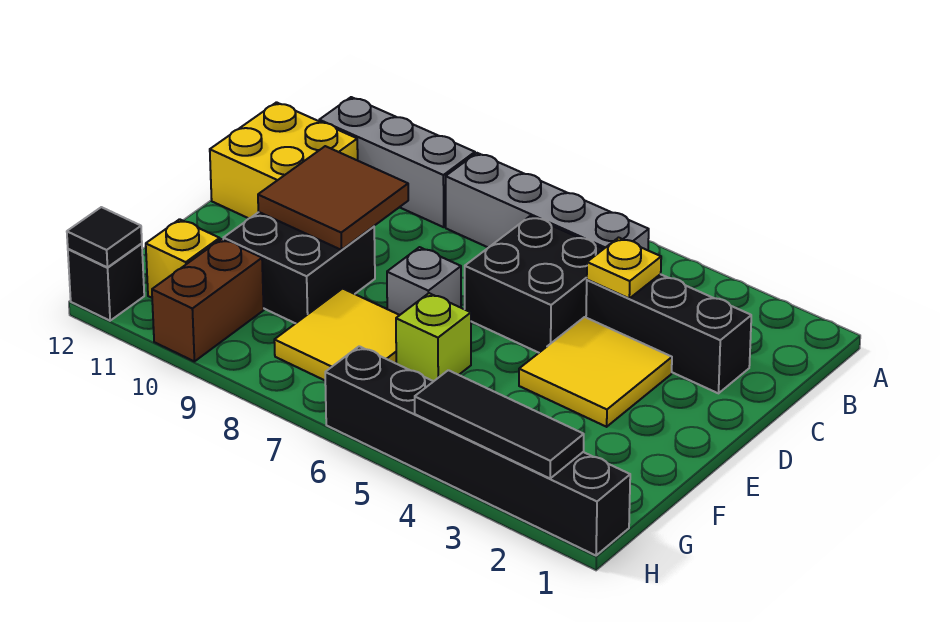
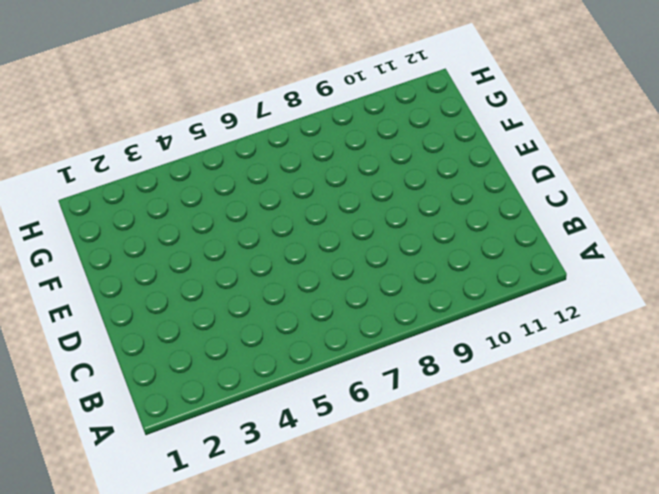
none -> grey 1x4 brick [446,153,649,250]
none -> grey 1x3 brick [319,97,475,227]
none -> black 1x3 brick [586,274,751,393]

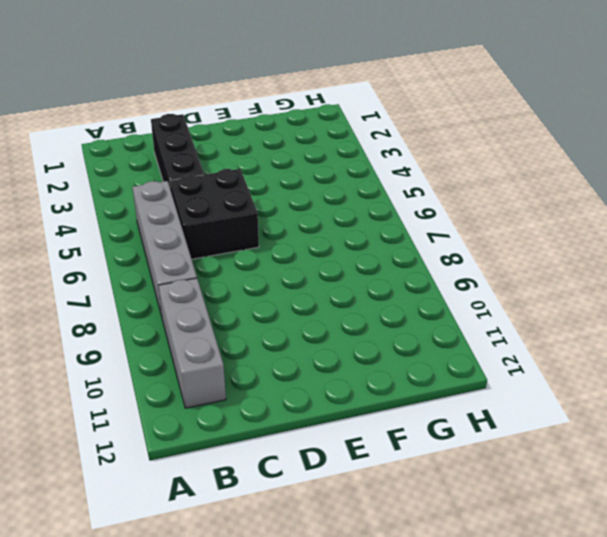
none -> yellow 2x2 brick [210,102,358,219]
none -> yellow 2x2 tile [519,317,672,427]
none -> grey 1x1 brick [387,247,461,315]

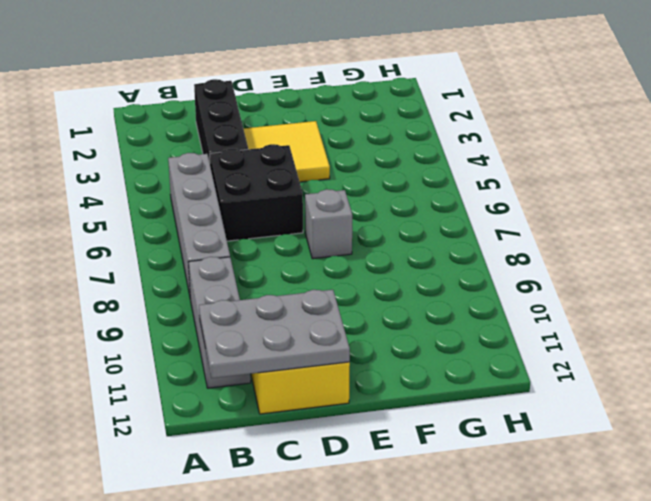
grey 2x3 plate [199,290,350,378] -> none
none -> black 2x2 brick [223,212,375,323]
none -> lime 1x1 brick [396,293,471,381]
none -> yellow 2x2 tile [274,289,399,380]

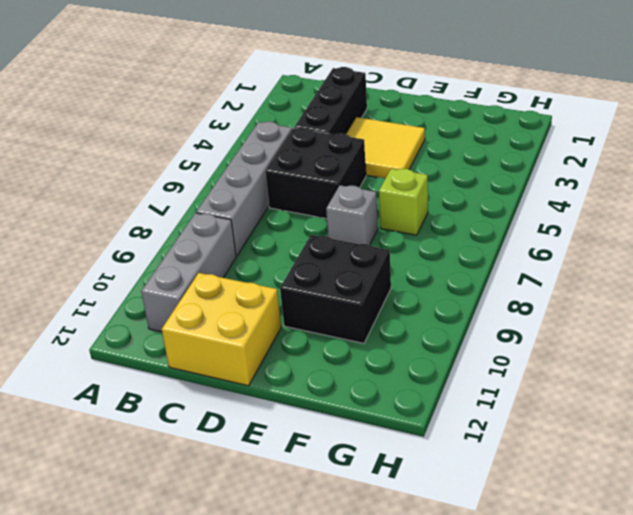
none -> yellow 2x2 tile [274,289,399,380]
none -> brown 1x2 brick [152,239,264,361]
none -> yellow 1x1 brick [146,219,220,298]

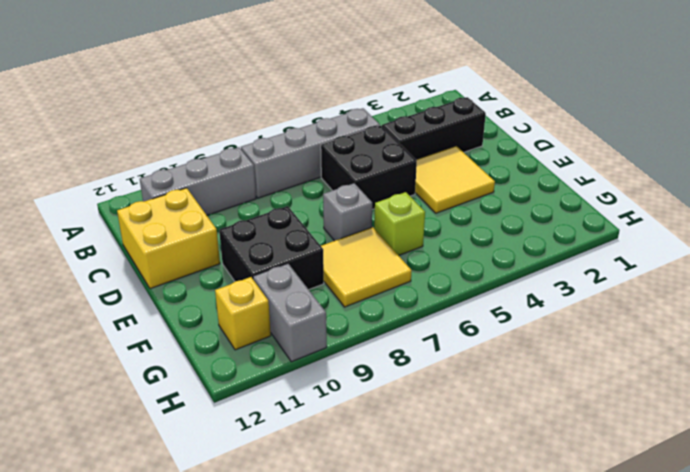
grey 1x2 brick [253,264,327,362] -> brown 1x2 brick [152,239,264,361]
none -> black 1x6 brick [325,346,630,555]
none -> black 1x1 brick [68,244,144,321]
none -> yellow 1x1 plate [587,238,661,298]

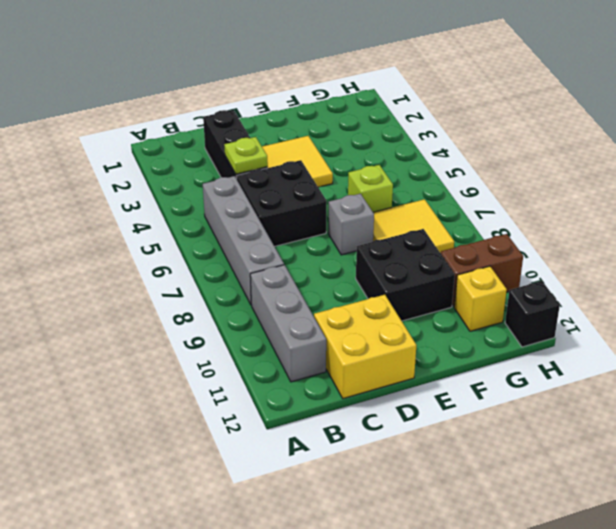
lime 1x1 plate [224,137,268,174] -> yellow 1x1 plate [587,238,661,298]
none -> black 1x6 brick [325,346,630,555]
none -> brown 2x2 tile [258,146,408,250]
none -> black 1x3 tile [415,370,584,478]

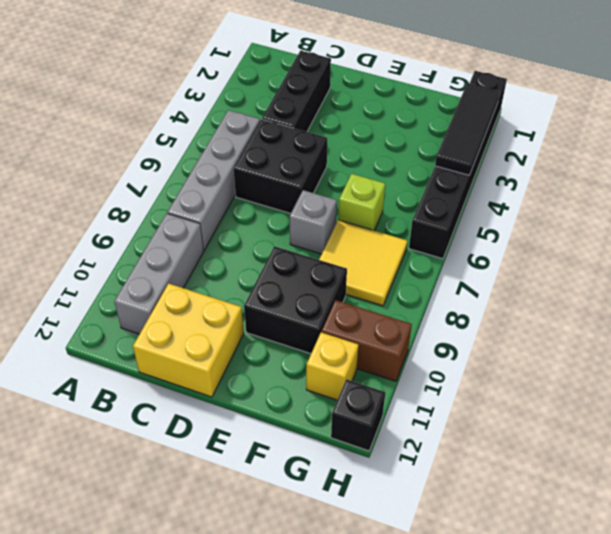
none -> yellow 2x2 tile [519,317,672,427]
none -> yellow 1x1 plate [587,238,661,298]
none -> brown 2x2 tile [258,146,408,250]

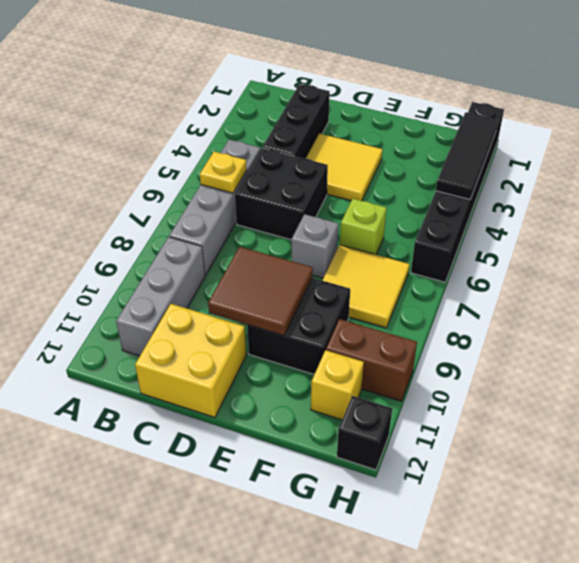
yellow 1x1 plate [200,152,247,193] -> yellow 1x1 plate moved to [587,238,661,298]
none -> black 1x1 tile [67,207,142,267]

